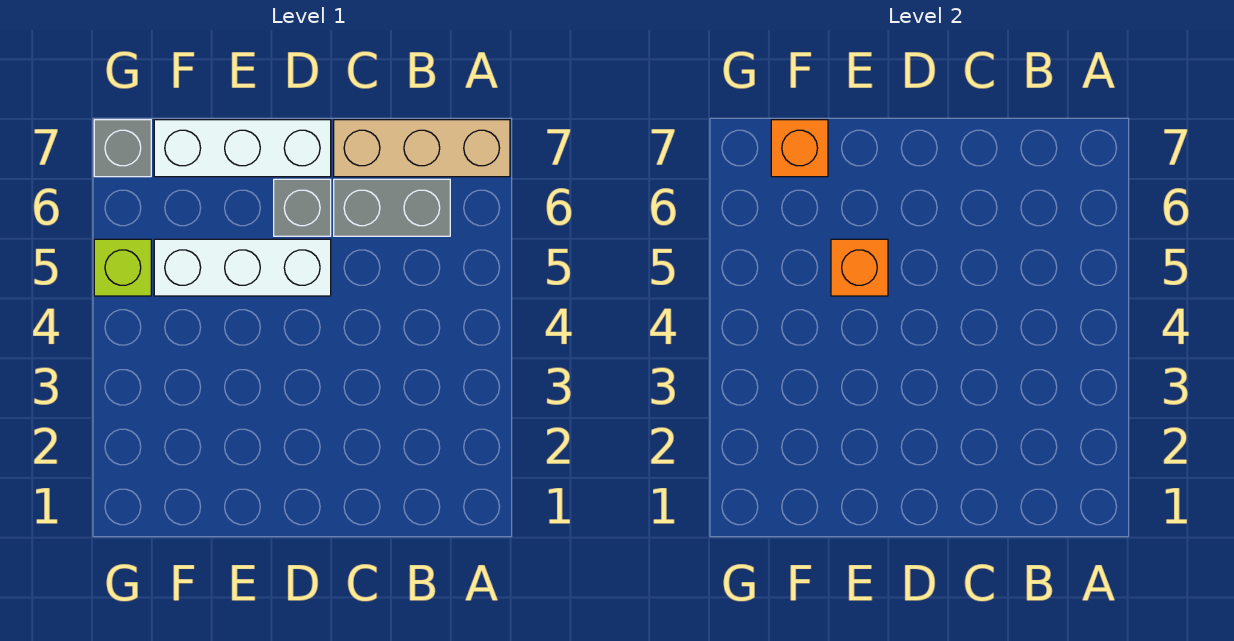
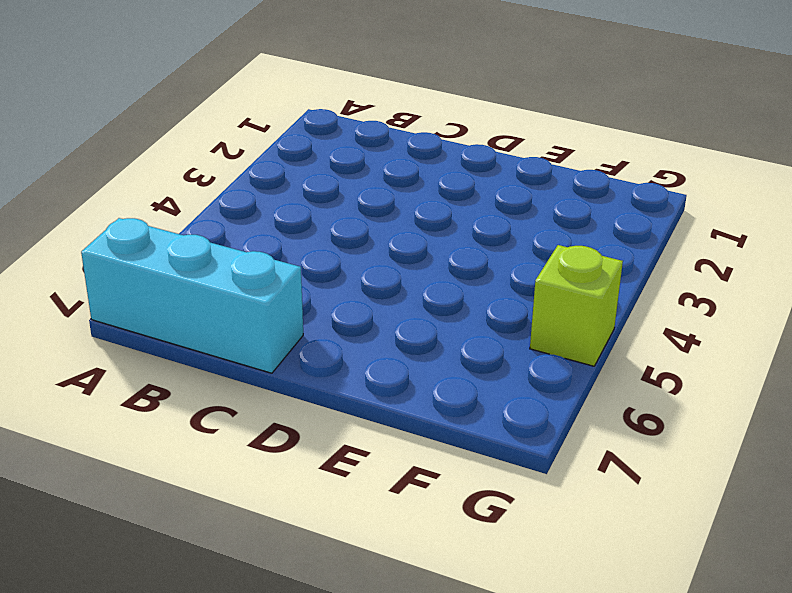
cyan 1x3 brick [81,218,303,373] -> tan 1x3 brick [334,120,510,177]
none -> grey 1x2 brick [334,179,450,236]
none -> white 1x3 brick [154,239,331,296]

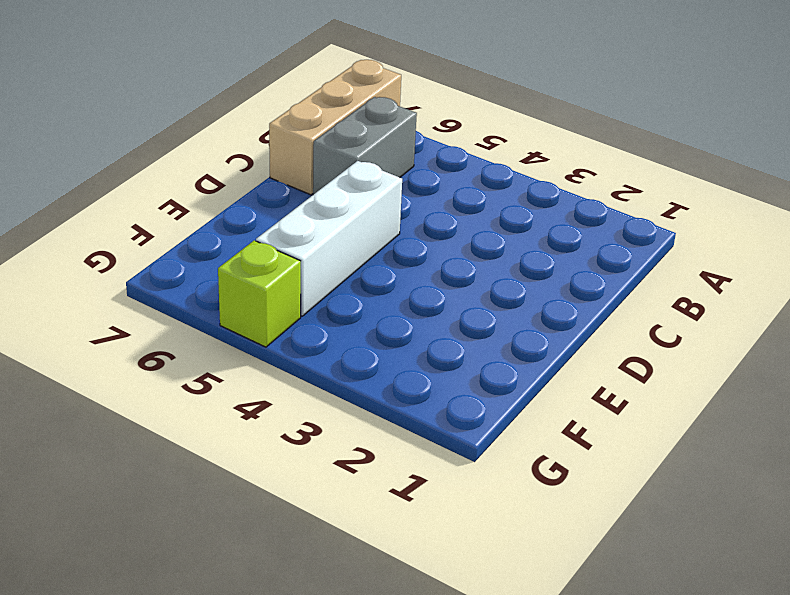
none -> grey 1x1 brick [274,179,331,236]
none -> white 1x3 brick [154,120,331,177]

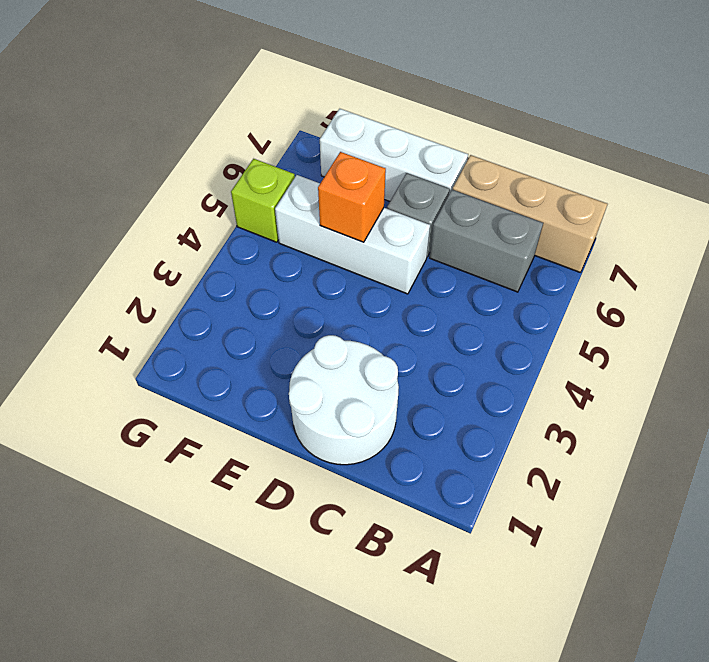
white 2x2 round brick [289,335,399,465] -> none
none -> grey 1x1 brick [94,120,151,177]
none -> orange 1x1 brick [771,120,828,177]

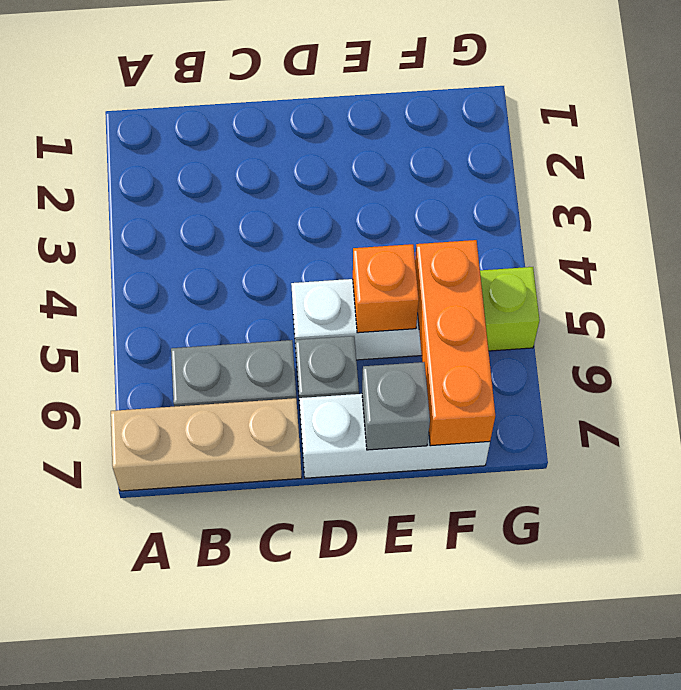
grey 1x1 brick [362,362,430,450] -> grey 1x1 brick moved to [94,120,151,177]
orange 1x3 brick [415,240,495,446] -> orange 1x1 brick [771,120,828,177]

